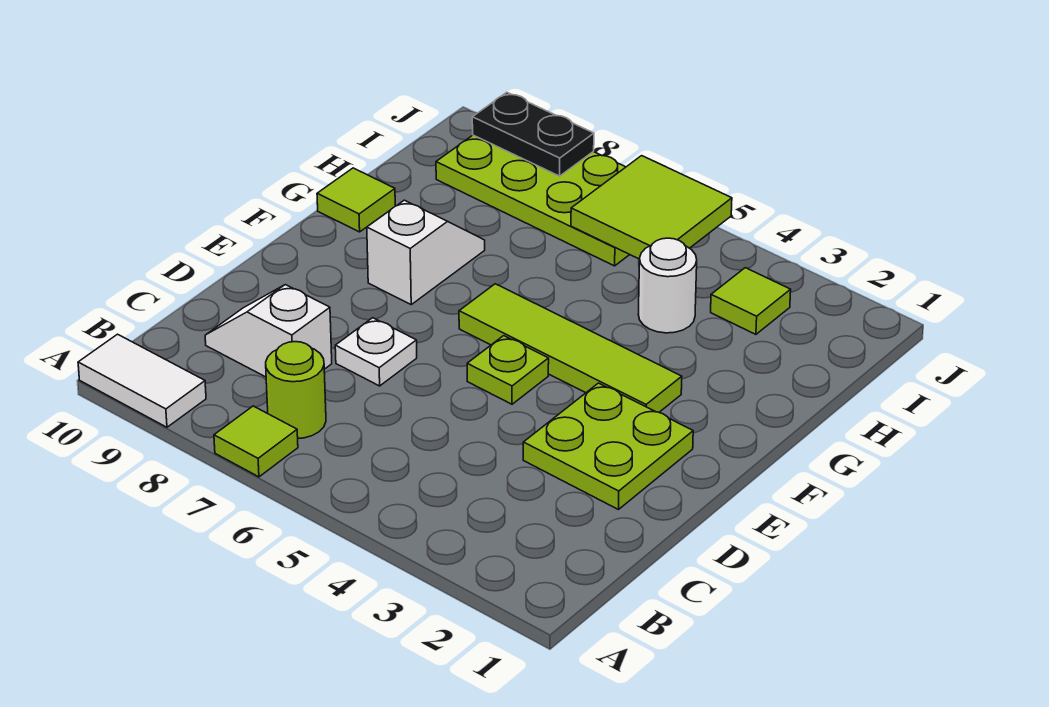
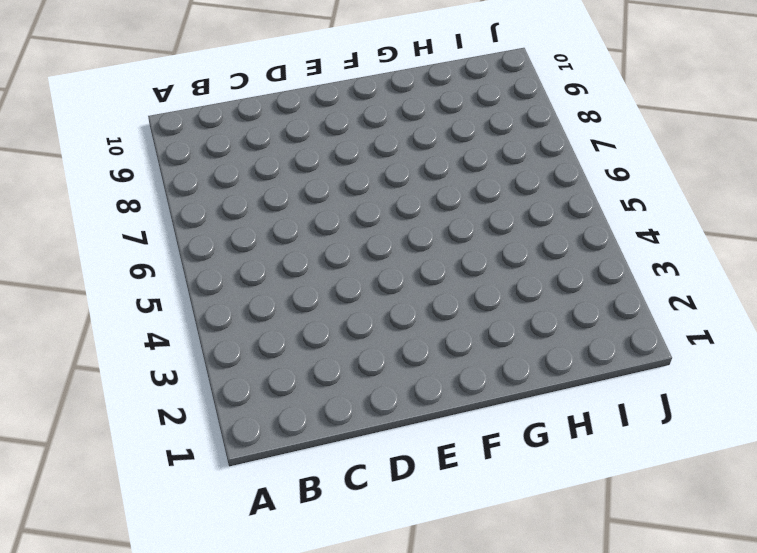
none -> lime 1x1 tile [214,406,298,477]
none -> white 1x2 tile [78,334,206,427]
none -> lime 1x1 round brick [266,342,326,438]

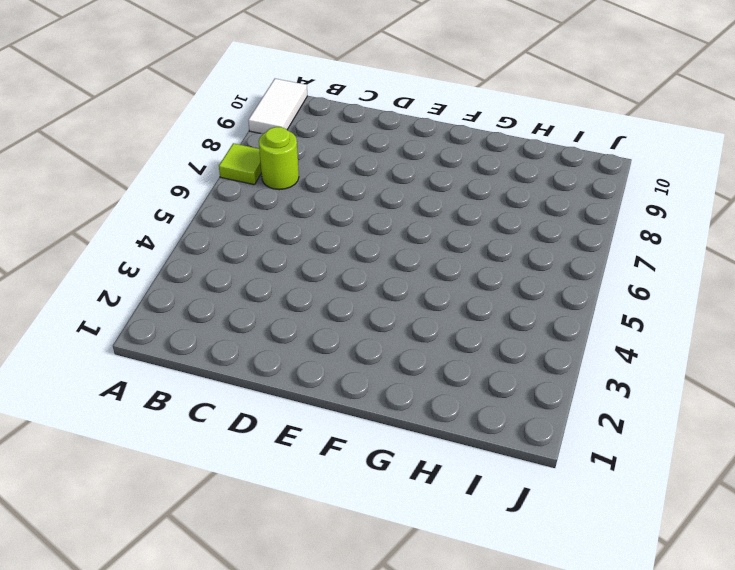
none -> white 1x2 slope [205,285,332,377]
none -> lime 2x2 plate [523,383,693,510]
none -> white 1x1 plate [335,318,417,386]

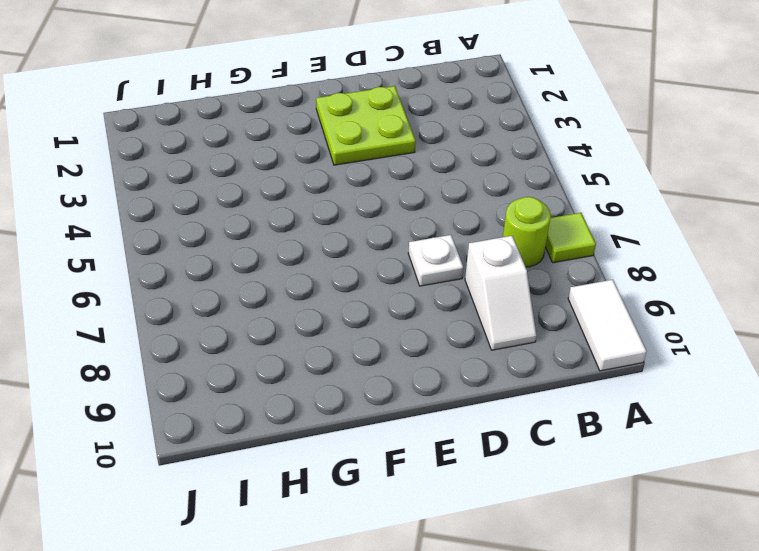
none -> lime 1x1 plate [467,336,549,404]
none -> lime 1x4 tile [459,284,682,412]
none -> white 1x2 slope [367,200,485,304]

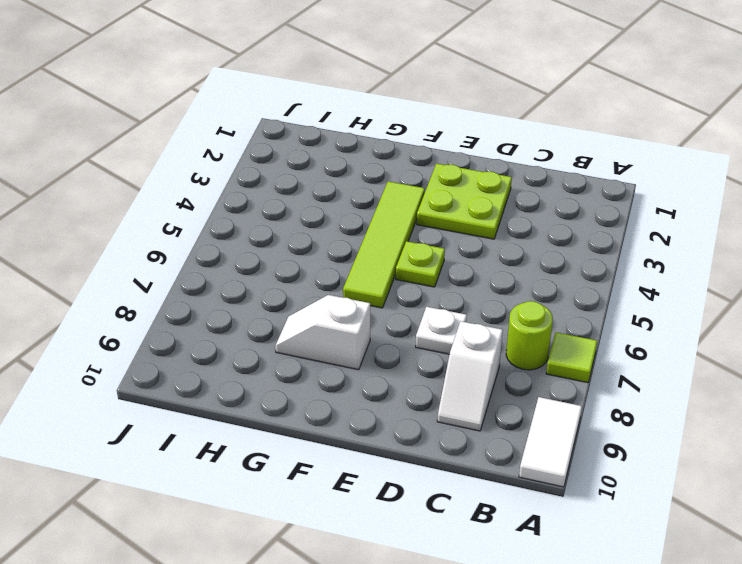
none -> lime 1x1 tile [317,168,395,232]
none -> white 1x1 round brick [638,238,697,333]
none -> lime 1x1 tile [711,268,791,334]

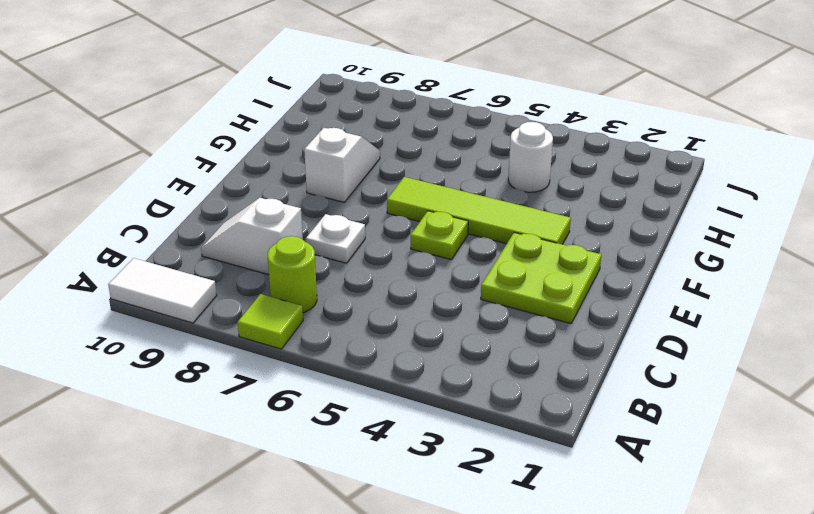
none -> lime 1x1 tile [317,168,395,232]
none -> lime 1x1 tile [711,268,791,334]
none -> lime 2x4 plate [436,135,629,266]

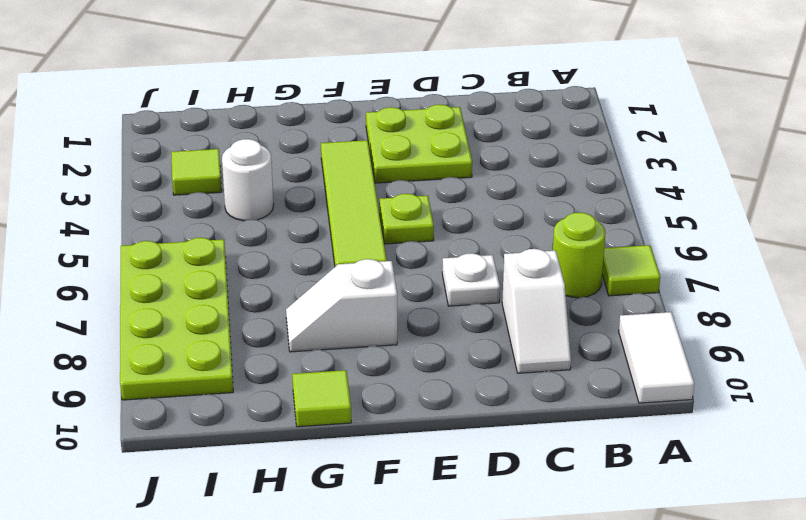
none -> lime 2x2 tile [571,156,732,259]
none -> black 1x2 plate [472,92,594,176]

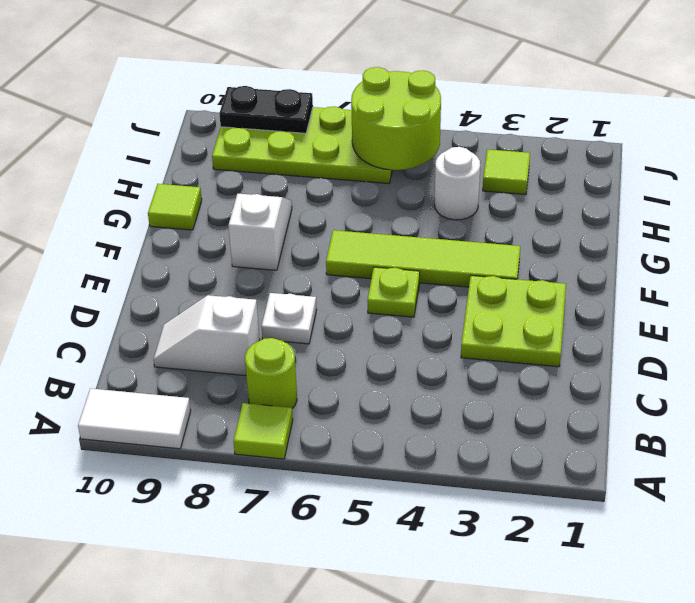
lime 2x2 round brick [351,67,441,170] -> lime 2x2 tile [571,156,732,259]

